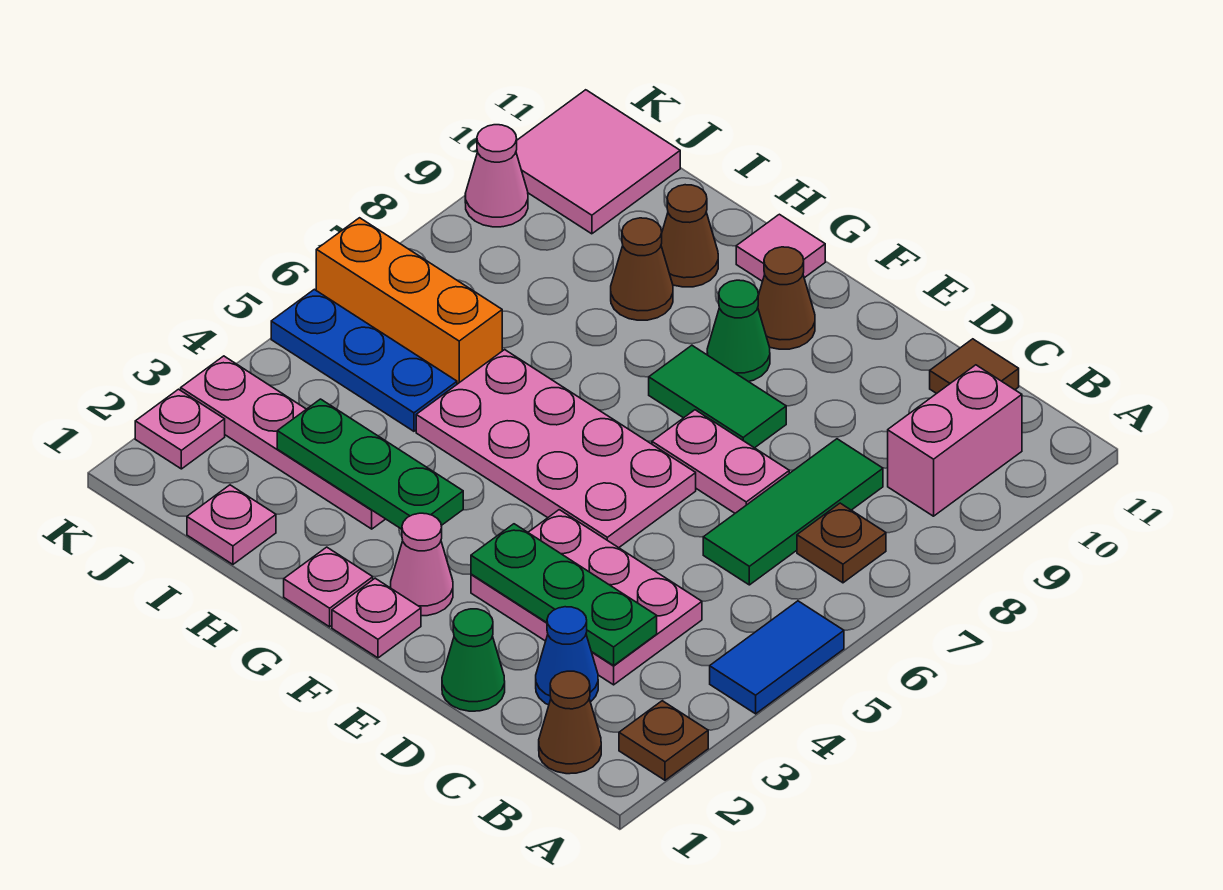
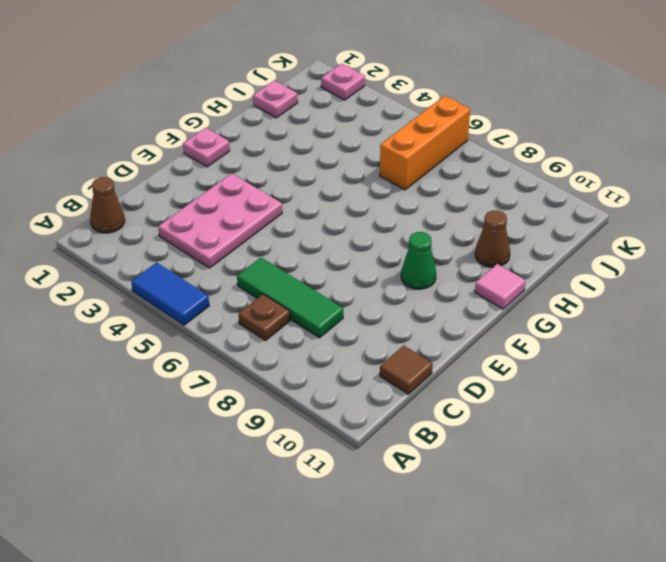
none -> brown 1x1 plate [619,701,708,780]
none -> pink 1x2 brick [888,365,1022,516]
none -> blue 1x1 cone [536,607,598,705]
none -> green 1x1 cone [442,609,505,711]

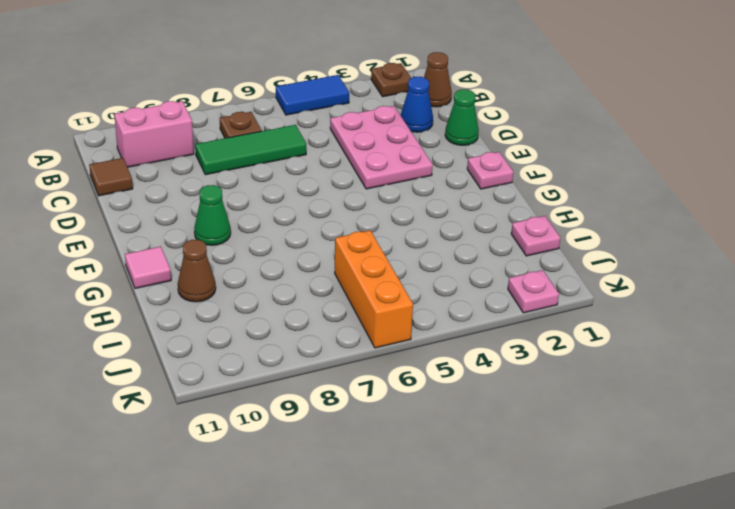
none -> pink 1x2 plate [652,410,789,513]
none -> pink 2x4 plate [416,350,696,548]
none -> green 1x2 tile [649,345,786,448]
none -> pink 1x1 cone [391,513,453,616]

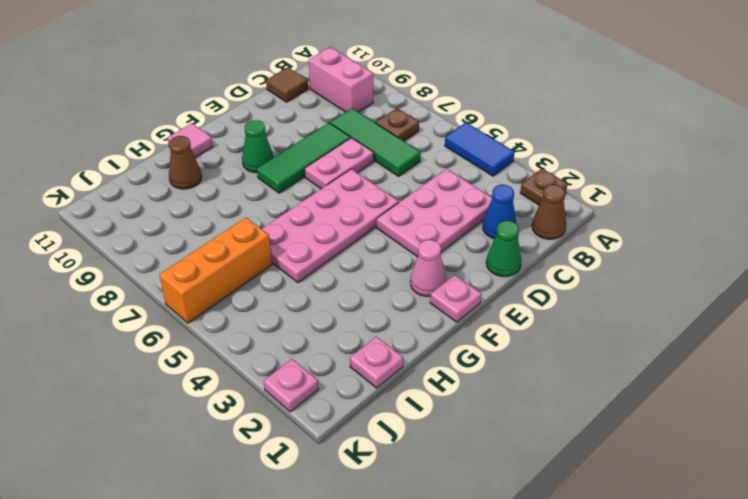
green 1x3 tile [257,123,351,193] -> green 1x2 tile [649,345,786,448]
none -> brown 1x1 cone [758,247,815,349]
none -> pink 1x1 plate [284,547,373,627]
none -> pink 1x4 plate [181,356,385,529]
none -> brown 1x1 cone [611,218,673,320]

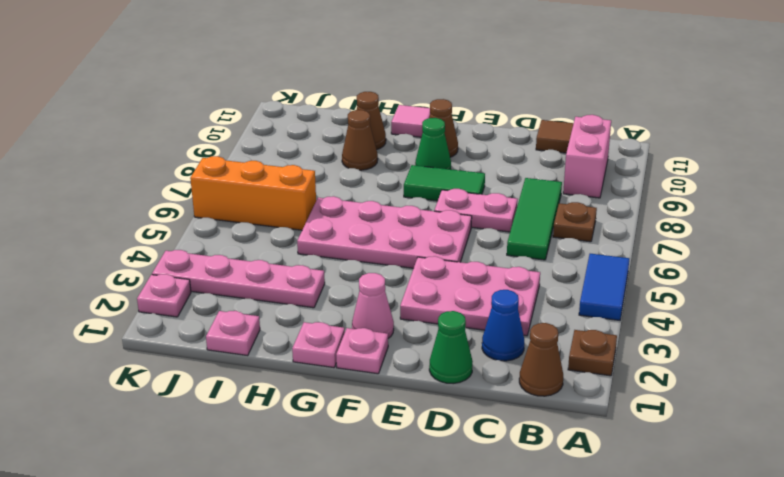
none -> blue 1x3 plate [271,289,457,431]
none -> pink 2x2 tile [516,90,680,234]
none -> pink 1x1 cone [465,125,528,227]
none -> green 1x3 plate [471,524,657,665]

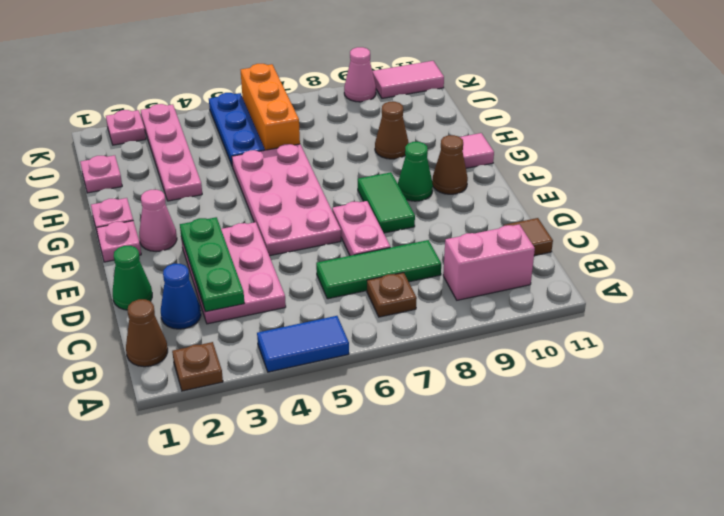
pink 1x2 tile [372,61,444,98] -> pink 2x2 tile [516,90,680,234]
none -> brown 1x1 cone [661,185,718,287]
none -> green 1x3 plate [277,399,463,529]

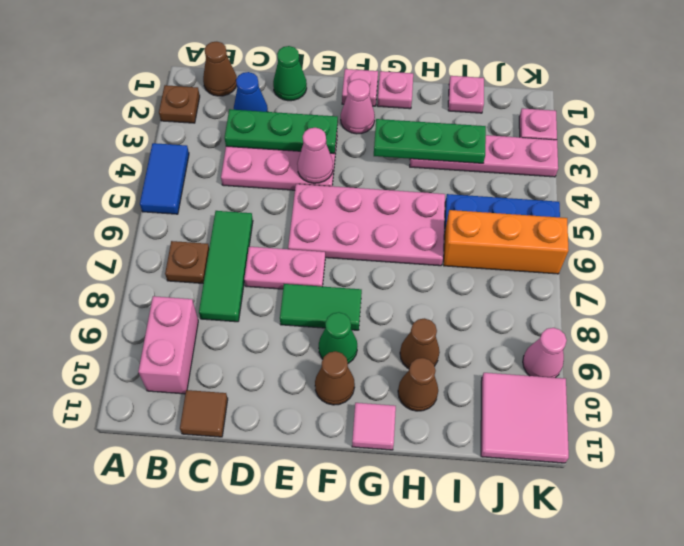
pink 1x1 cone [297,128,333,183] -> none

